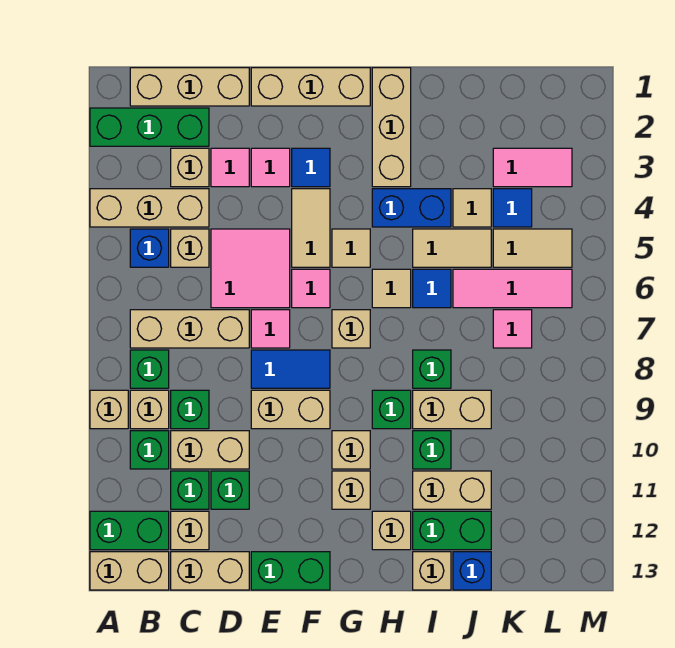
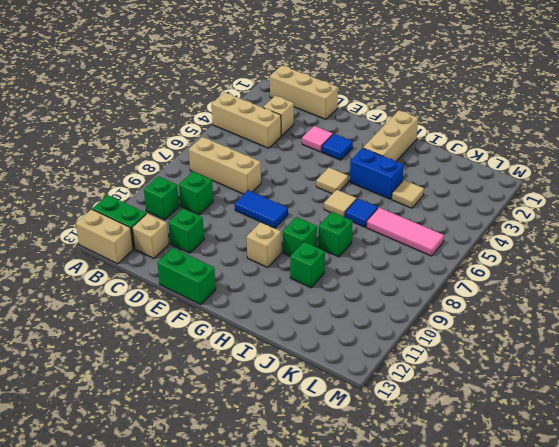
none -> green 1x3 brick [90,108,209,146]
none -> tan 1x1 brick [90,390,128,429]
none -> blue 1x1 brick [130,229,169,267]
none -> green 1x1 brick [130,350,169,388]

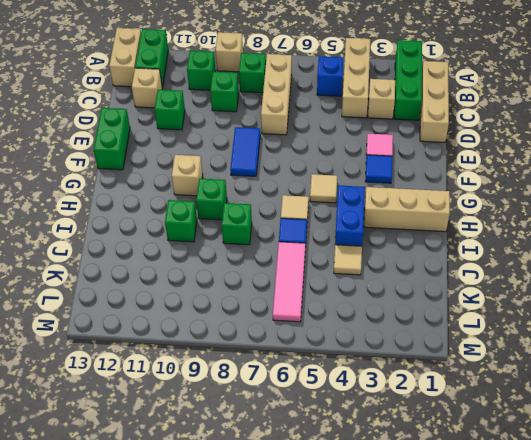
none -> tan 1x1 brick [130,390,169,429]
none -> tan 1x1 brick [171,229,209,267]
none -> tan 1x2 brick [171,431,249,469]
none -> green 1x1 brick [171,471,209,509]

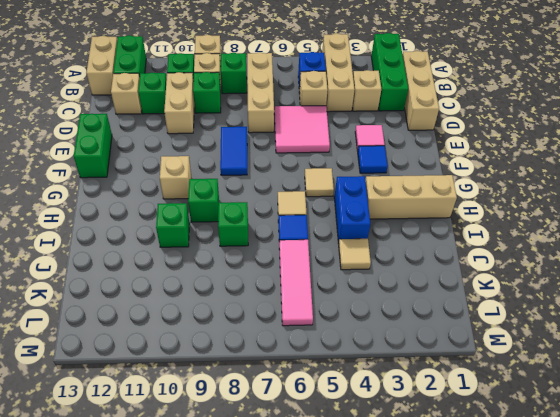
none -> tan 1x2 brick [171,552,249,590]
none -> pink 1x1 tile [211,148,249,187]
none -> green 1x1 brick [211,471,249,509]
none -> tan 1x3 brick [251,68,370,106]

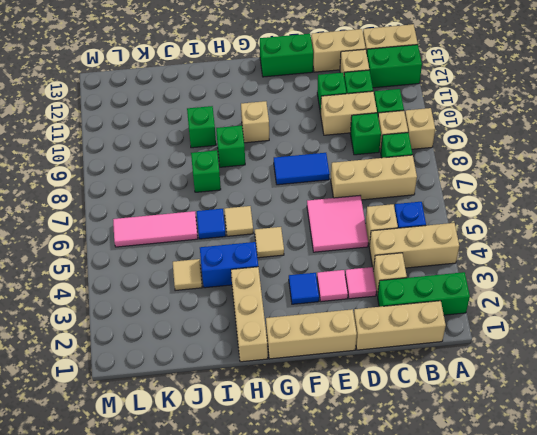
none -> pink 1x1 tile [251,310,290,348]
none -> tan 1x2 brick [251,390,330,429]
none -> tan 1x2 tile [292,189,330,267]
none -> pink 1x1 tile [292,269,330,308]

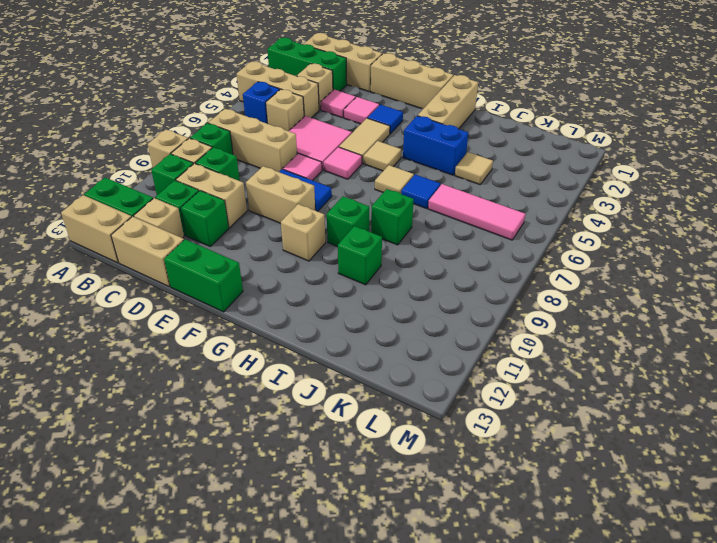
none -> tan 1x1 brick [332,310,370,348]
none -> tan 1x1 brick [332,471,370,509]
none -> tan 1x1 brick [372,511,411,550]
none -> tan 1x2 tile [413,229,491,267]

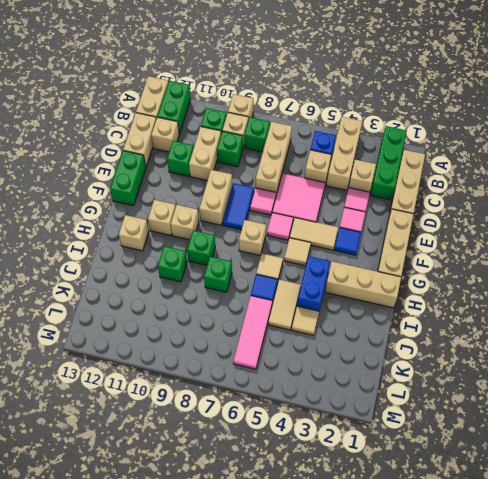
none -> green 1x1 brick [171,471,209,509]
none -> tan 1x2 brick [413,390,491,429]
none -> tan 1x2 brick [413,471,491,509]
none -> green 1x2 brick [413,511,491,550]

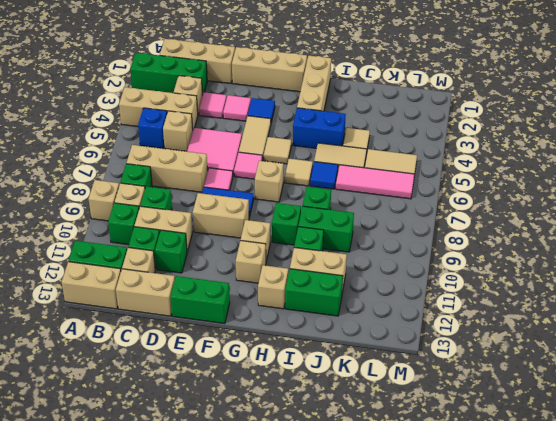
green 1x2 brick [298,206,354,252] -> tan 1x2 brick [413,390,491,429]
none -> tan 1x1 brick [413,552,451,590]
none -> blue 1x1 brick [453,552,491,590]
none -> pink 1x2 tile [493,148,572,187]
none -> blue 1x1 tile [493,189,532,227]

